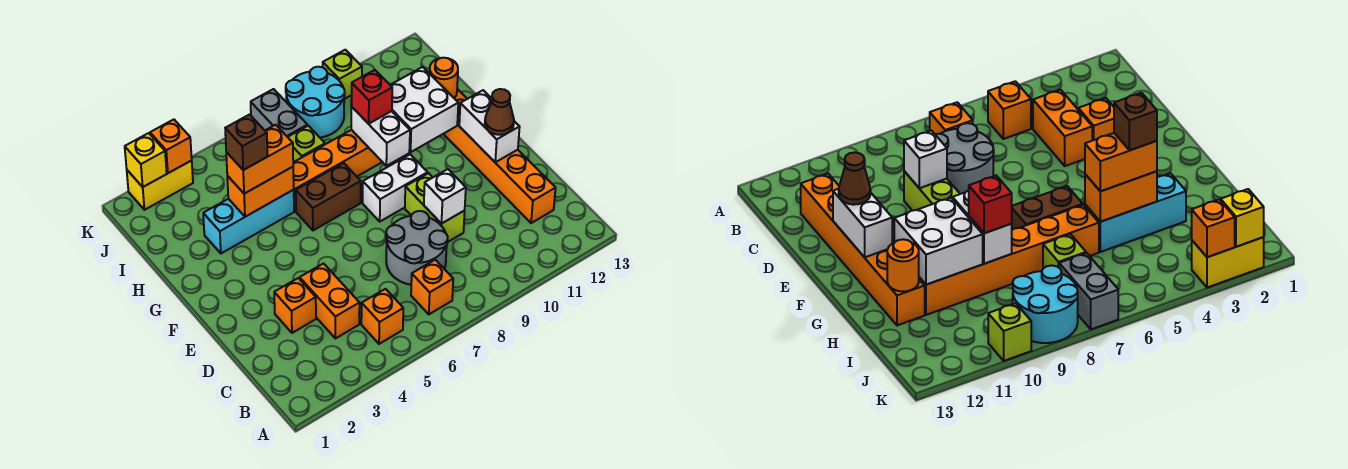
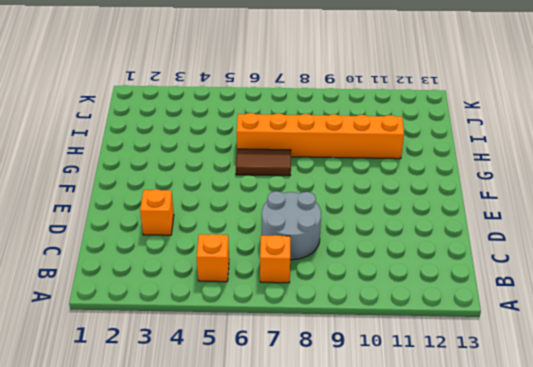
brown 1x2 tile [236,149,291,176] -> brown 1x2 brick [296,163,361,230]
none -> orange 1x2 brick [300,264,360,338]
none -> orange 1x6 brick [444,89,556,223]
none -> lime 1x2 brick [405,173,465,242]

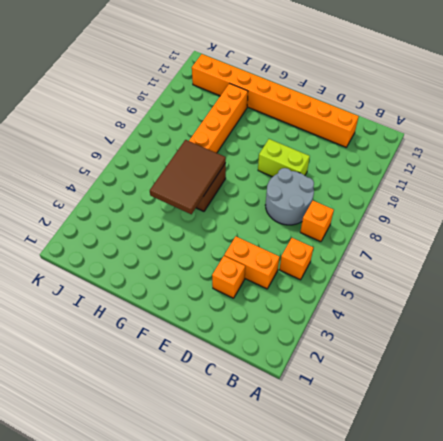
orange 1x8 brick [192,54,359,147] -> orange 1x6 brick [444,89,556,223]
brown 2x3 tile [150,140,226,214] -> orange 1x2 brick [227,167,294,217]
none -> white 1x2 brick [363,154,428,221]
none -> cyan 1x3 brick [203,190,294,253]
none -> lime 1x1 brick [288,126,325,162]

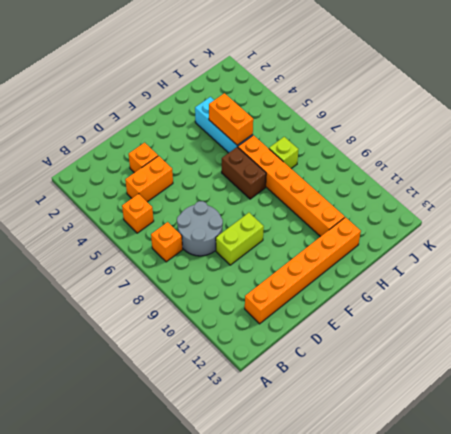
none -> white 1x2 brick [363,154,428,221]
none -> grey 1x2 brick [251,89,308,137]
none -> cyan 2x2 round brick [286,67,345,138]

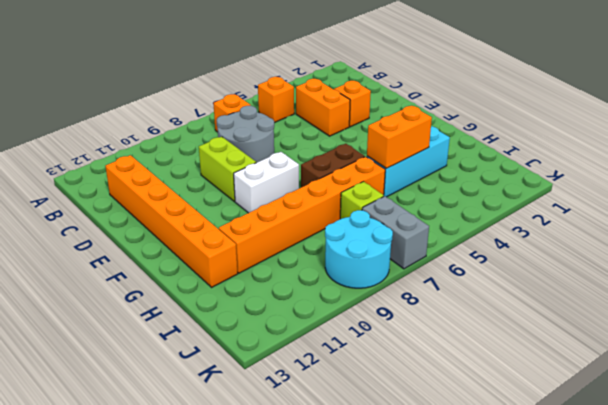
none -> yellow 1x2 brick [127,161,193,210]
none -> lime 1x1 brick [323,50,362,99]
none -> white 1x1 brick [424,169,466,224]

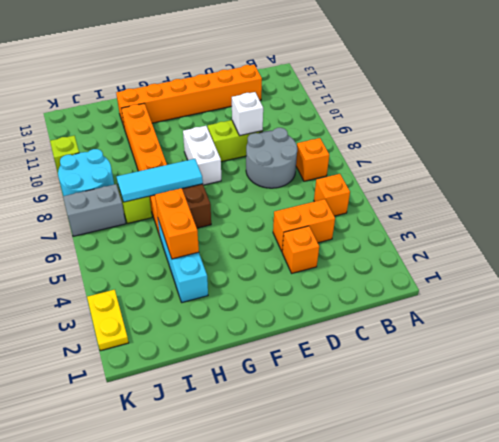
cyan 1x3 tile [117,159,203,202] -> none
yellow 1x2 plate [87,290,129,351] -> yellow 1x2 brick [127,161,193,210]
none -> white 1x2 brick [459,90,520,162]
none -> white 1x2 brick [351,107,410,166]
none -> white 2x2 brick [391,67,458,152]

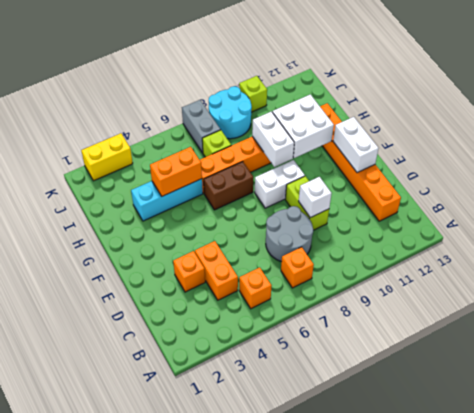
none -> orange 1x1 round brick [429,58,458,98]
none -> yellow 1x1 brick [125,133,167,187]
none -> orange 1x1 brick [150,120,192,173]

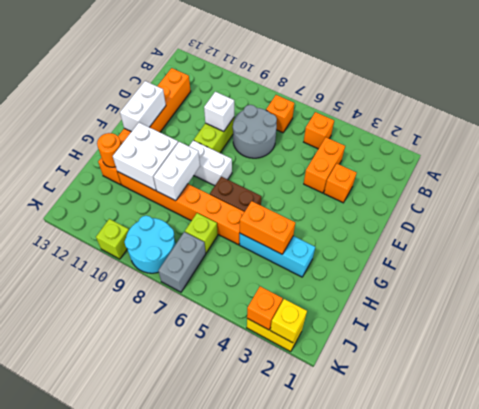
none -> brown 1x1 cone [485,89,514,135]
none -> orange 1x2 brick [226,125,293,194]
none -> red 1x1 brick [352,70,392,124]

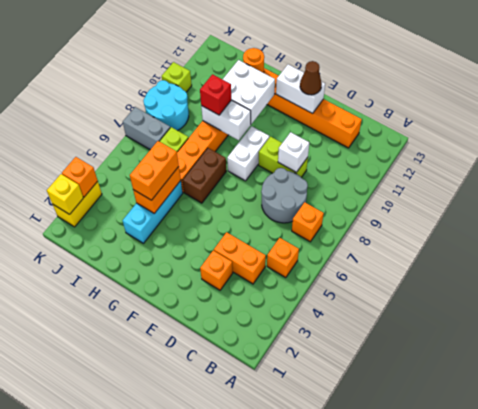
none -> brown 1x1 brick [225,115,268,170]

